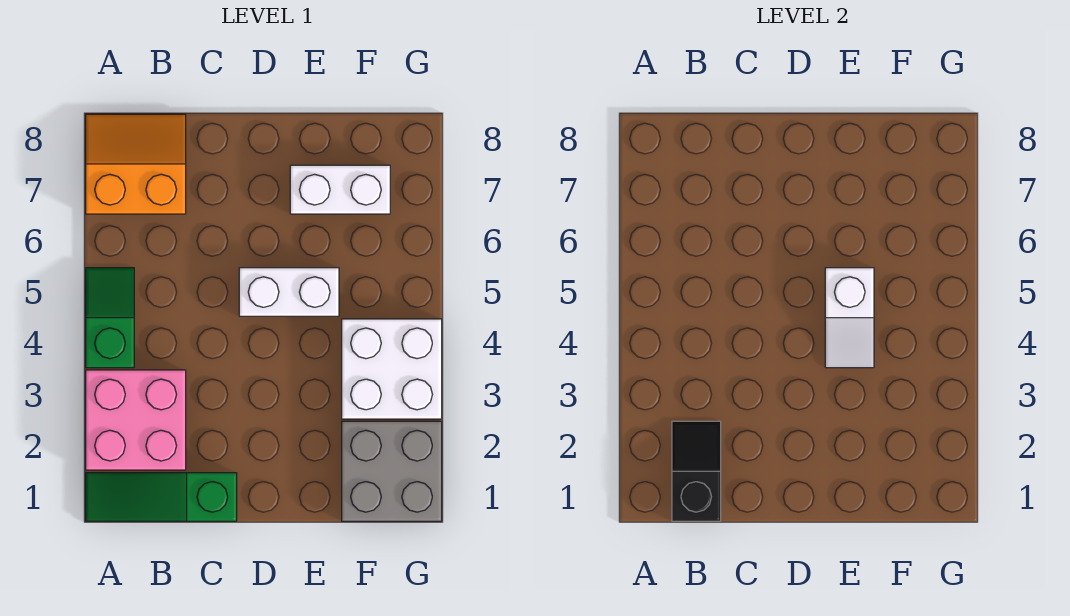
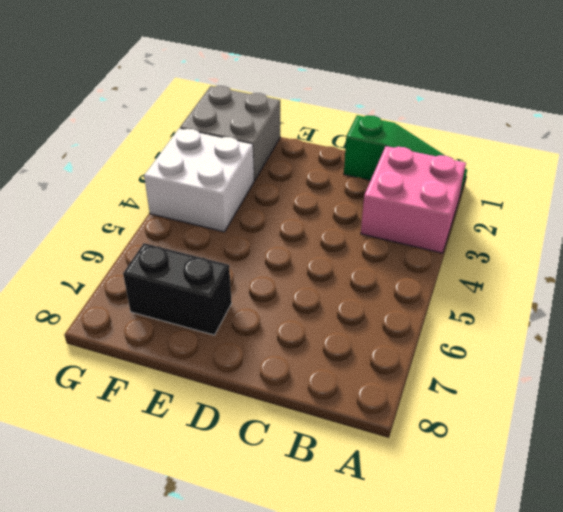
black 1x2 brick [123,243,232,335] -> white 1x2 brick [290,165,390,214]
none -> green 1x2 slope [86,268,134,368]
none -> orange 2x2 slope [86,114,186,214]

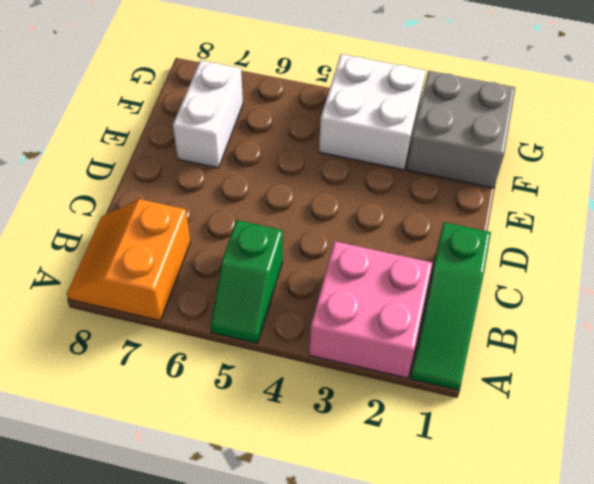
green 1x2 slope [210,220,283,343] -> green 1x2 slope turned to [86,268,134,368]
none -> white 1x2 brick [239,268,339,316]
none -> black 1x2 slope [672,421,721,521]

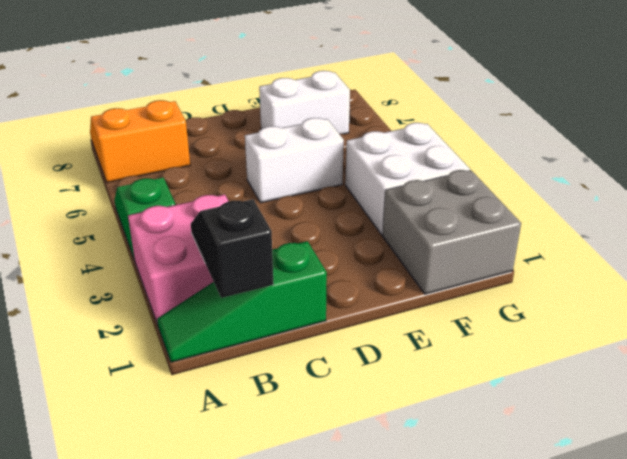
none -> white 1x2 slope [825,268,874,368]

